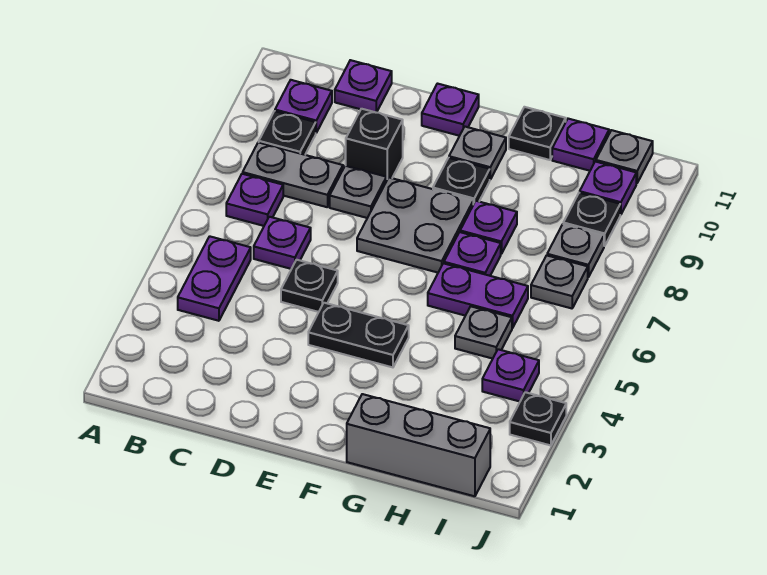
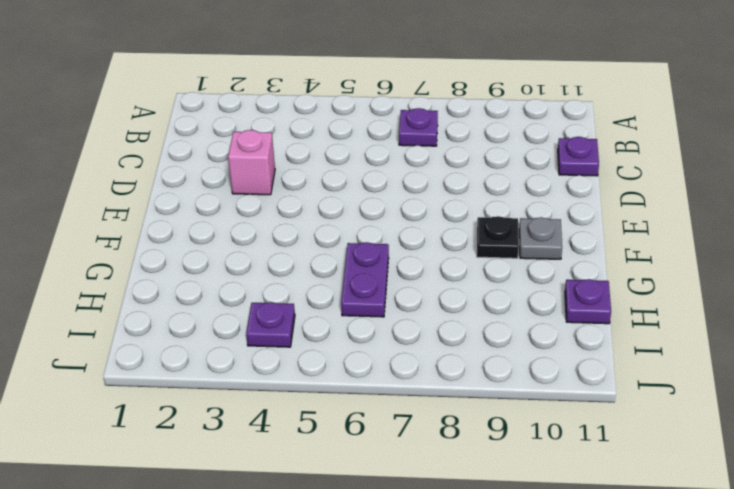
pink 1x1 brick [228,130,275,195] -> none
none -> purple 1x2 plate [178,236,251,321]
none -> grey 1x2 plate [243,142,343,207]
none -> black 1x1 plate [259,111,316,155]

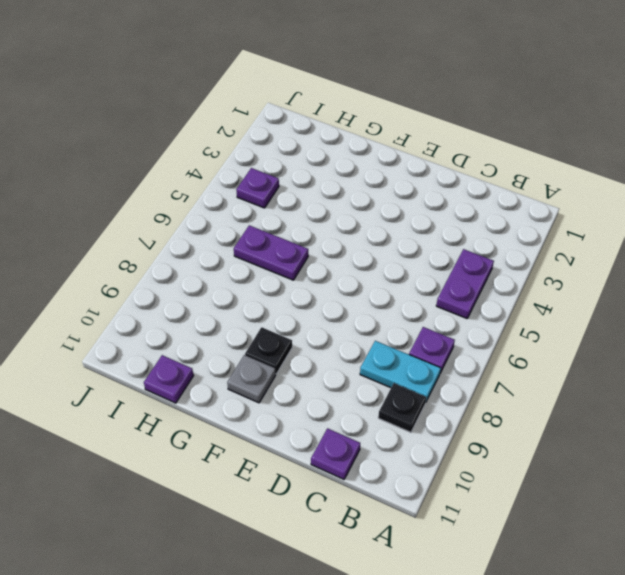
cyan 1x2 plate [360,341,441,402] -> grey 1x2 plate [243,142,343,207]
none -> purple 1x1 plate [275,80,332,133]
none -> purple 1x1 plate [254,217,311,269]
none -> black 1x1 plate [281,260,338,312]

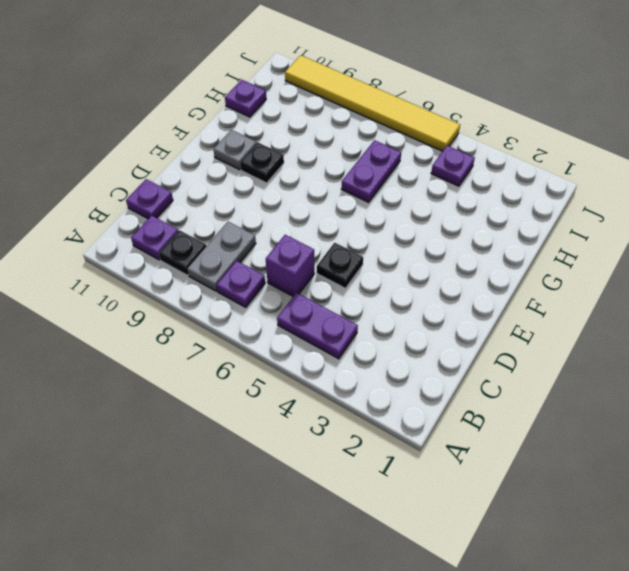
purple 1x1 brick [266,235,314,296] -> purple 1x1 plate [254,217,311,269]
yellow 1x6 tile [285,55,460,151] -> none
none -> grey 1x1 plate [330,166,386,218]
none -> black 1x1 brick [346,109,403,181]
none -> black 1x2 plate [308,303,409,367]

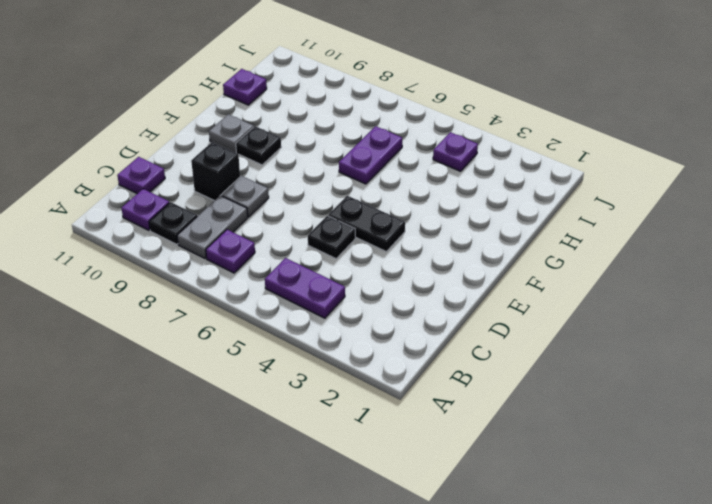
black 1x2 plate [328,196,405,252] -> black 1x2 plate turned to [308,303,409,367]
none -> purple 1x1 plate [254,217,311,269]
none -> grey 2x2 plate [357,178,473,273]
none -> purple 1x1 plate [422,84,479,136]

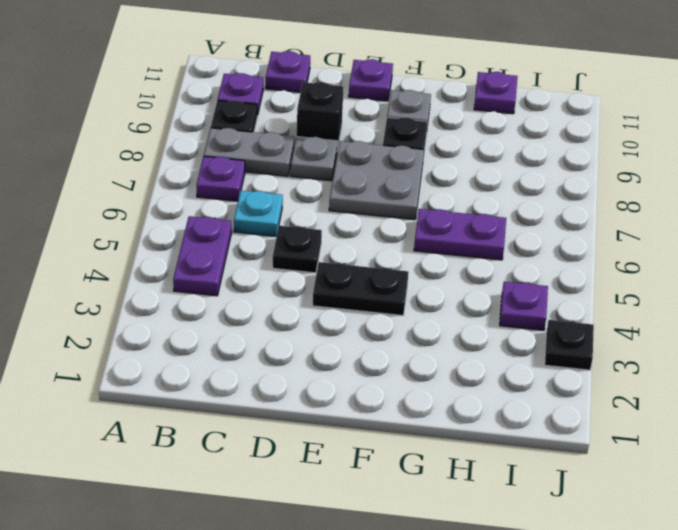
cyan 1x1 plate [234,190,283,237] -> purple 1x1 plate [254,217,311,269]
none -> grey 1x3 brick [347,394,490,496]
none -> purple 1x1 plate [444,232,501,276]
none -> purple 1x1 plate [460,201,517,254]

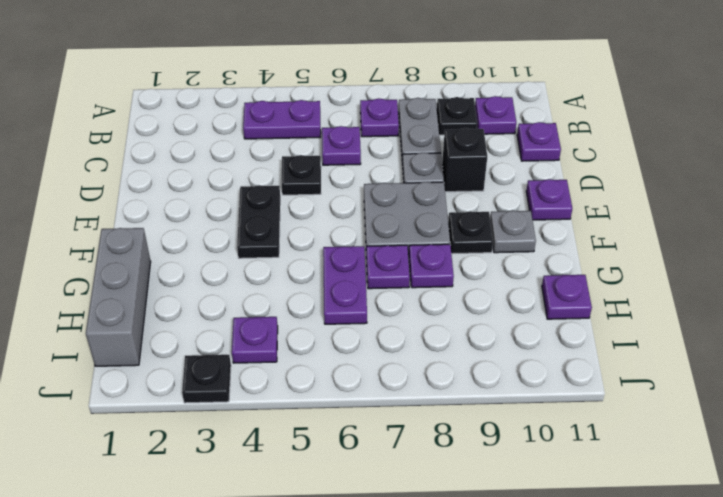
none -> black 1x1 plate [509,107,566,160]
none -> grey 1x1 plate [455,306,512,359]
none -> grey 1x1 plate [531,255,588,308]

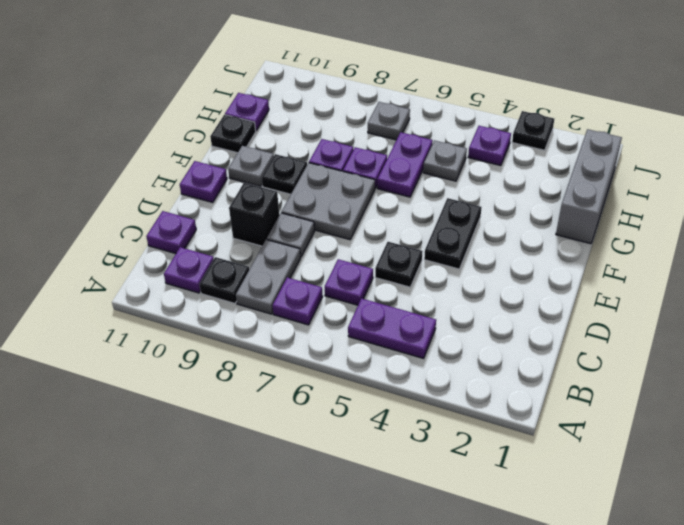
none -> grey 1x1 plate [547,224,604,277]
none -> black 1x1 plate [563,193,620,246]
none -> purple 1x1 plate [580,162,636,215]

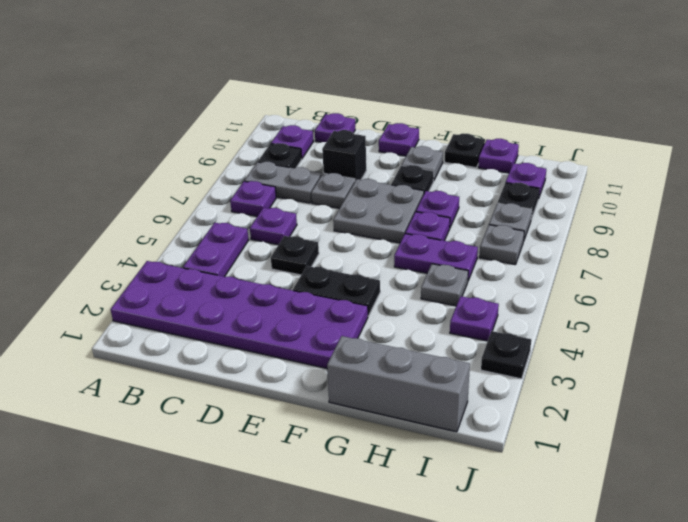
purple 2x6 plate [111,261,368,368] -> none
none -> grey 1x1 plate [596,130,653,183]

